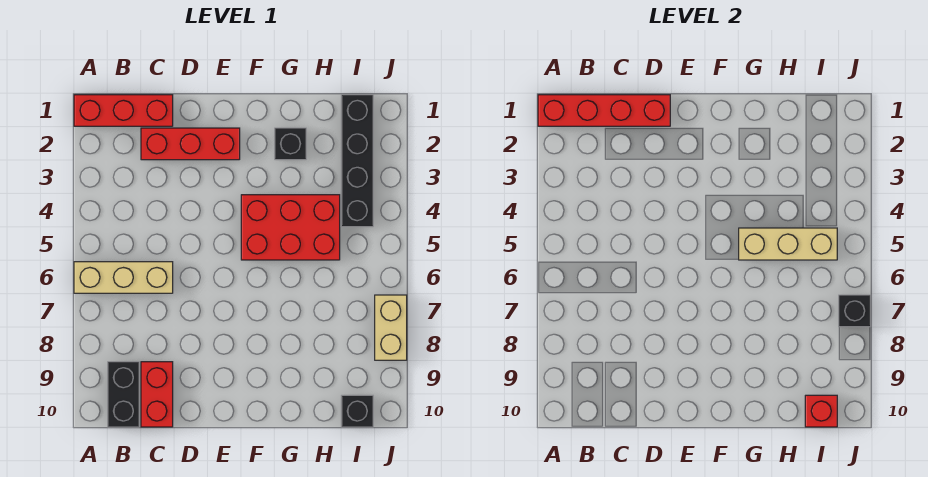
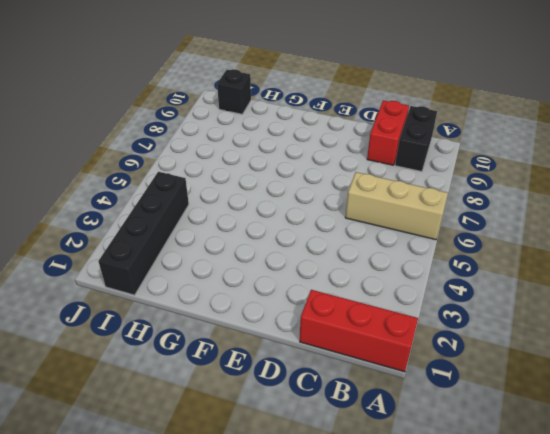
none -> red 1x3 brick [141,128,240,160]
none -> red 2x3 brick [241,195,340,260]
none -> black 1x1 brick [275,128,306,160]

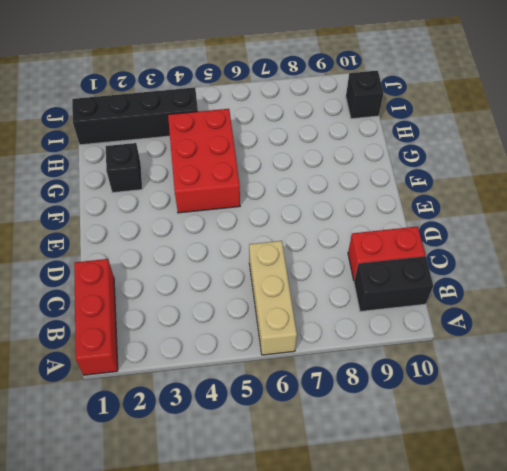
none -> red 1x3 brick [141,128,240,160]
none -> tan 1x2 brick [375,295,407,360]
none -> red 1x4 brick [538,95,670,126]

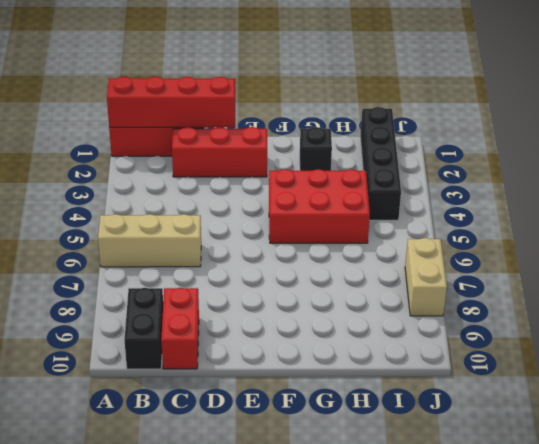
none -> black 1x1 brick [341,395,373,427]
none -> tan 1x3 brick [739,228,837,260]
none -> red 1x1 brick [805,395,837,427]

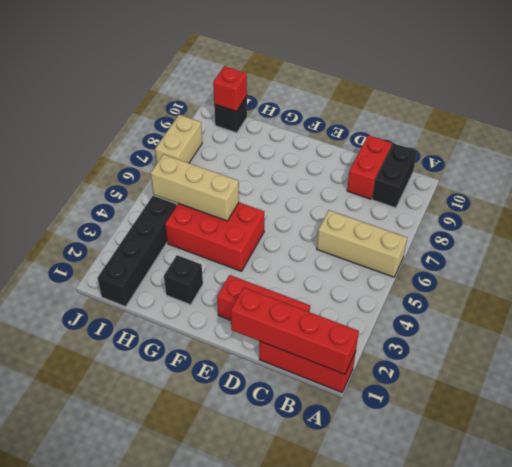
none -> black 1x1 brick [839,295,871,327]

